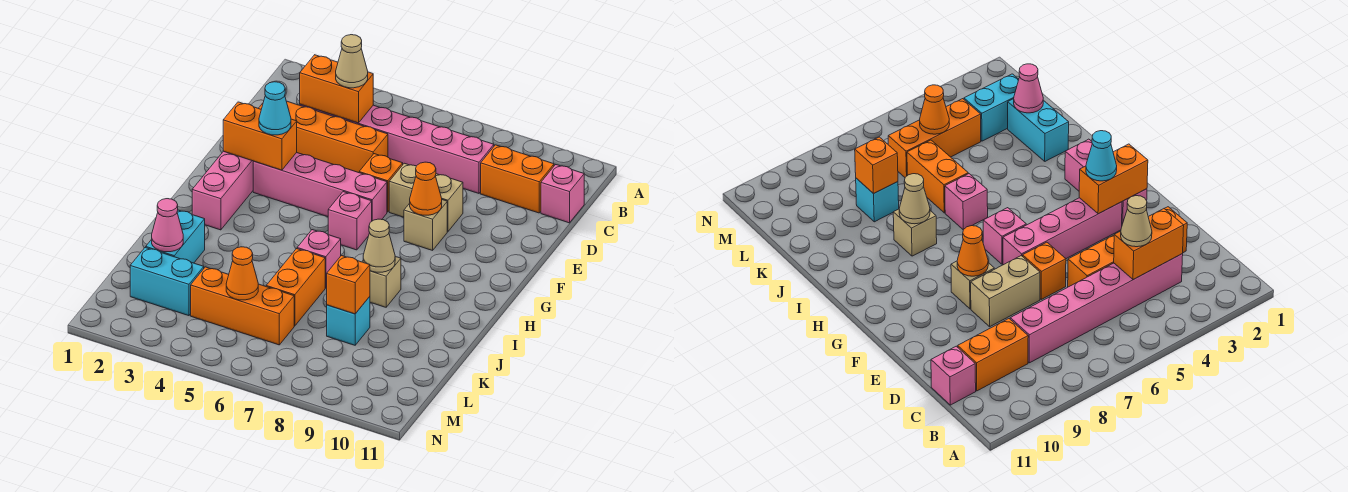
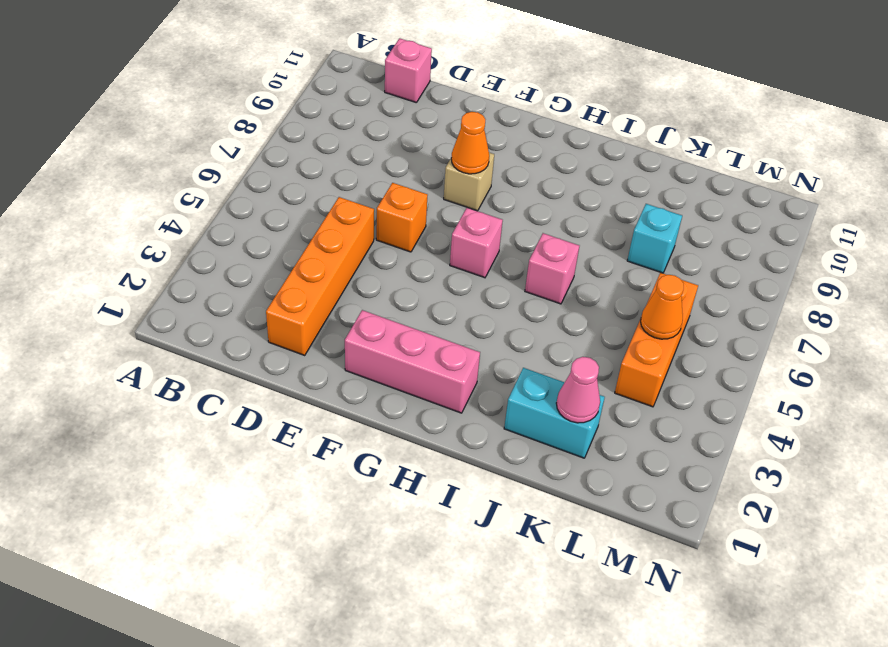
none -> pink 1x6 brick [300,104,494,193]
none -> orange 1x2 brick [481,145,554,213]
none -> tan 1x2 brick [389,163,463,231]

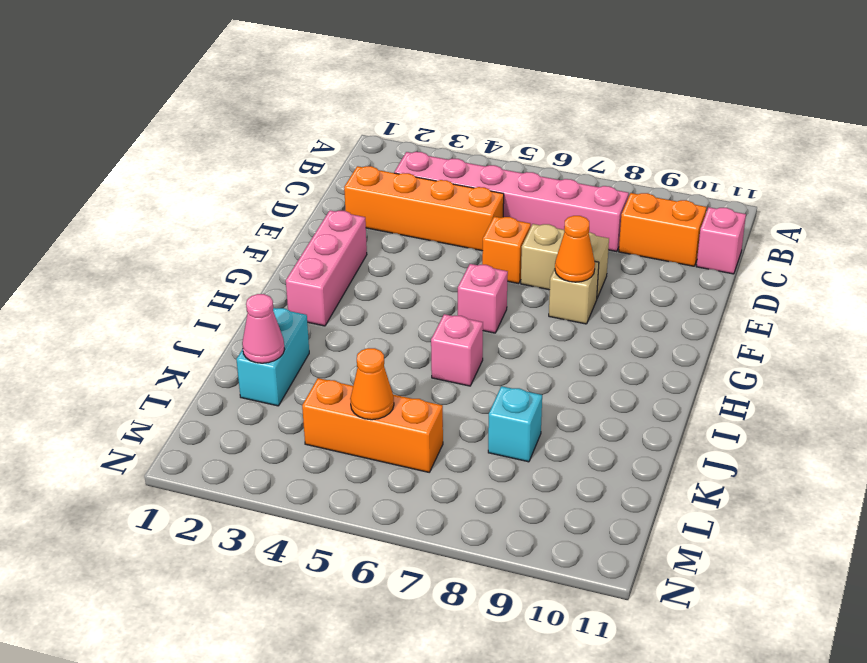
none -> pink 1x4 brick [253,153,387,221]
none -> tan 1x1 brick [362,257,401,307]
none -> orange 1x2 brick [266,249,325,326]

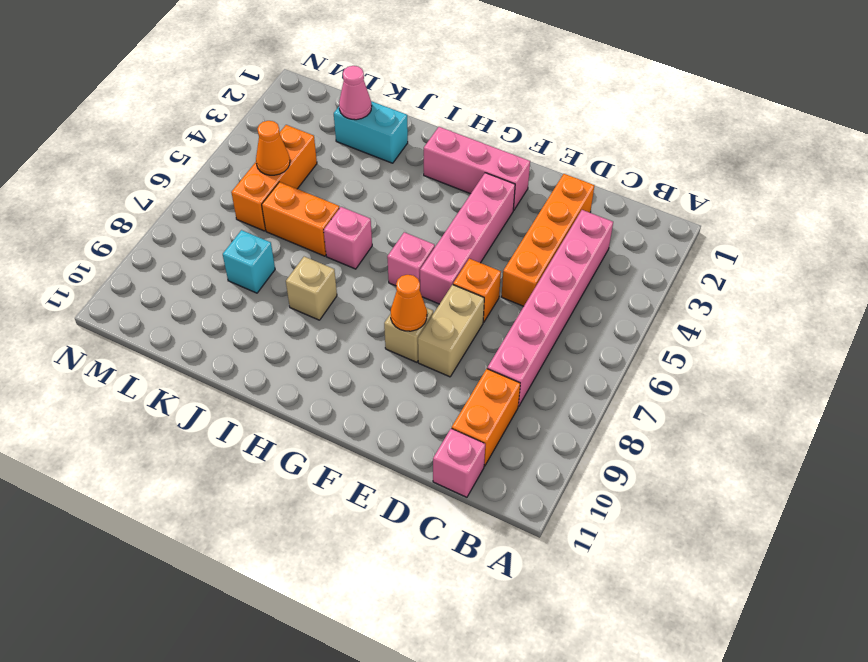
none -> cyan 1x2 brick [130,247,204,316]
none -> orange 1x2 brick [300,55,373,123]
none -> orange 1x2 brick [223,102,297,170]

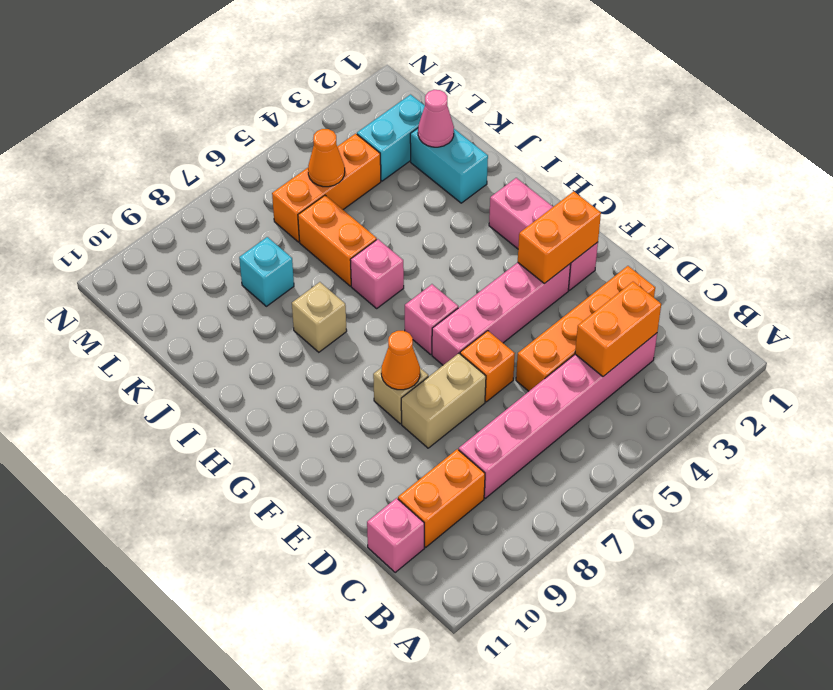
none -> tan 1x1 cone [363,219,395,272]
none -> orange 1x1 brick [327,256,370,314]
none -> tan 1x1 cone [336,35,368,88]

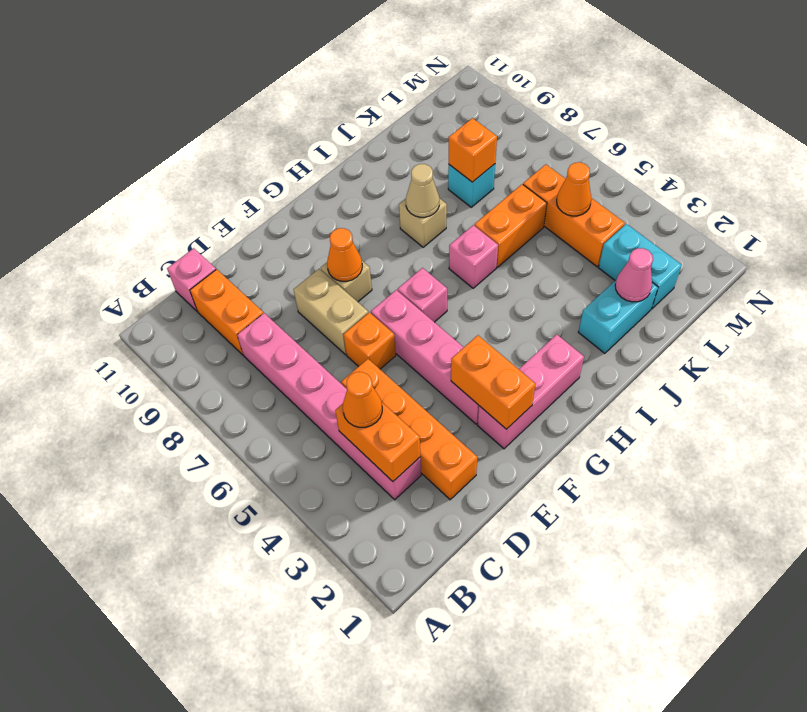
orange 1x1 cone [343,372,382,427] -> tan 1x1 cone [336,35,368,88]
none -> cyan 1x1 cone [259,82,291,135]

